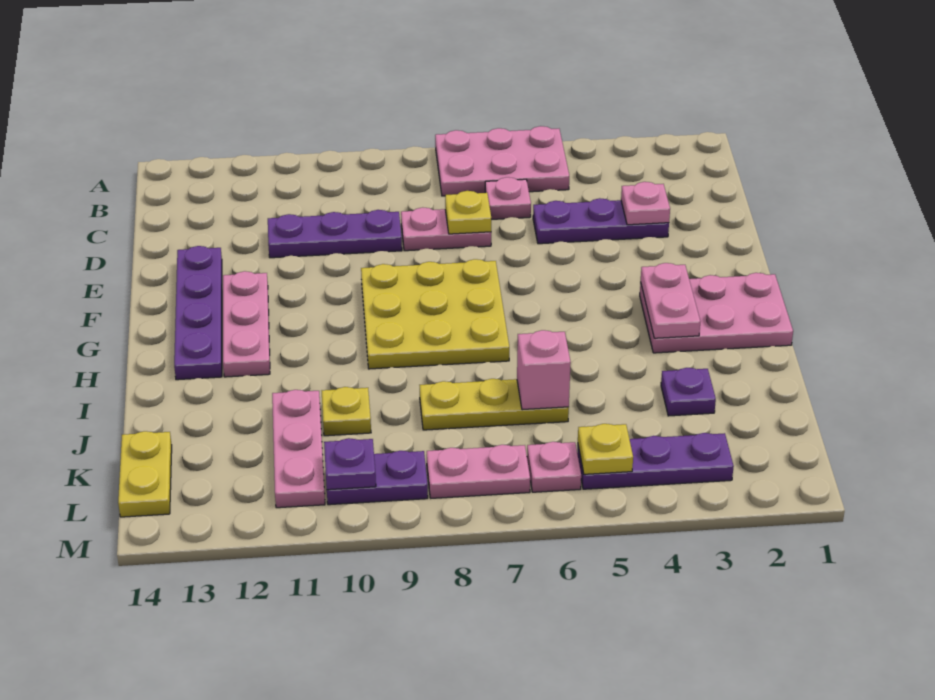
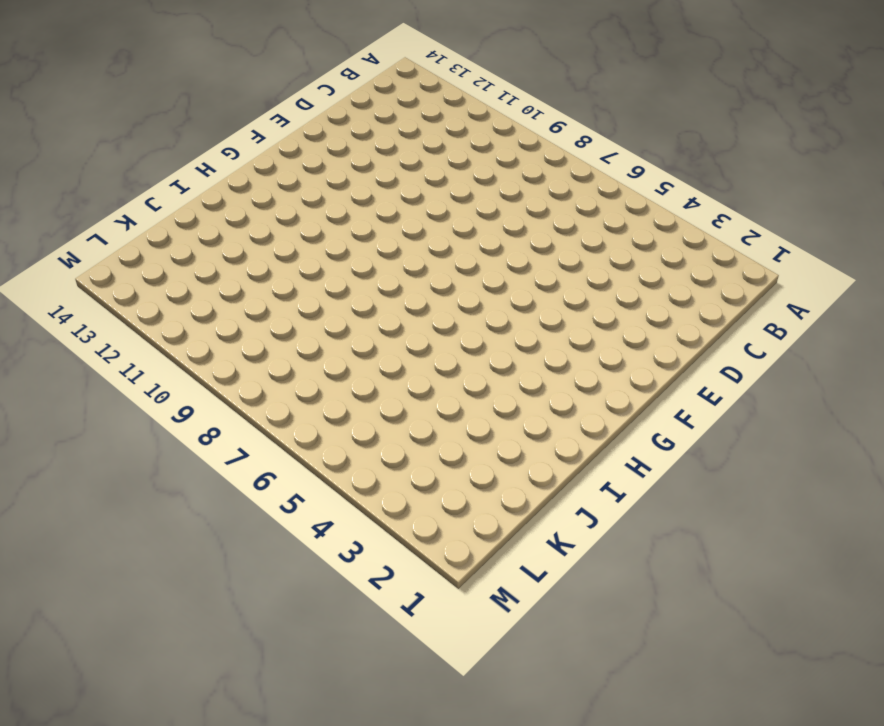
none -> pink 2x3 plate [435,126,569,196]
none -> pink 1x1 plate [485,177,531,219]
none -> purple 1x3 plate [533,198,669,244]

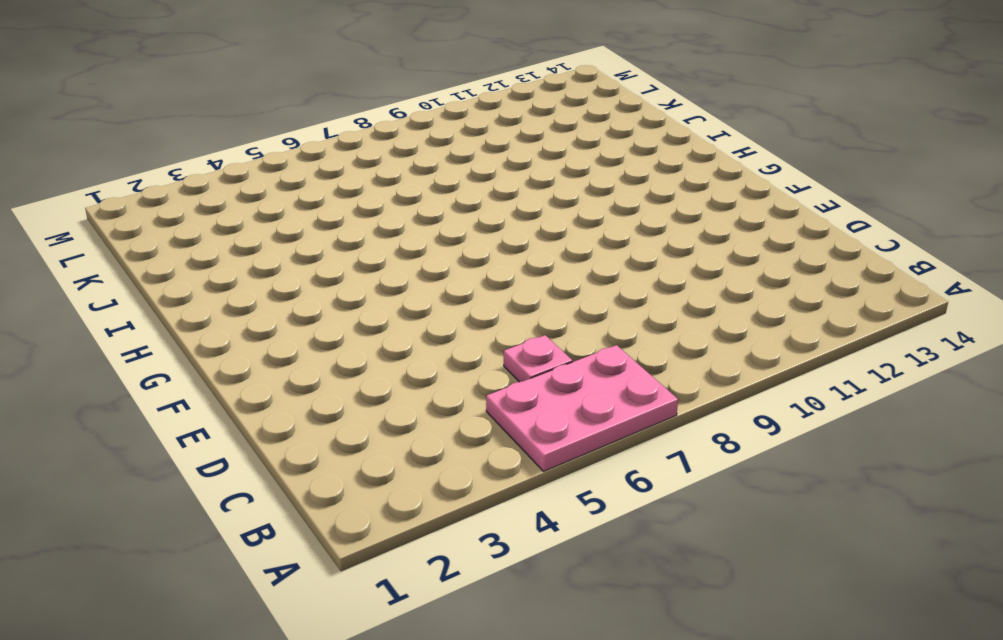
none -> purple 1x3 plate [533,198,669,244]
none -> pink 1x2 plate [401,207,491,251]
none -> purple 1x3 plate [268,210,402,258]

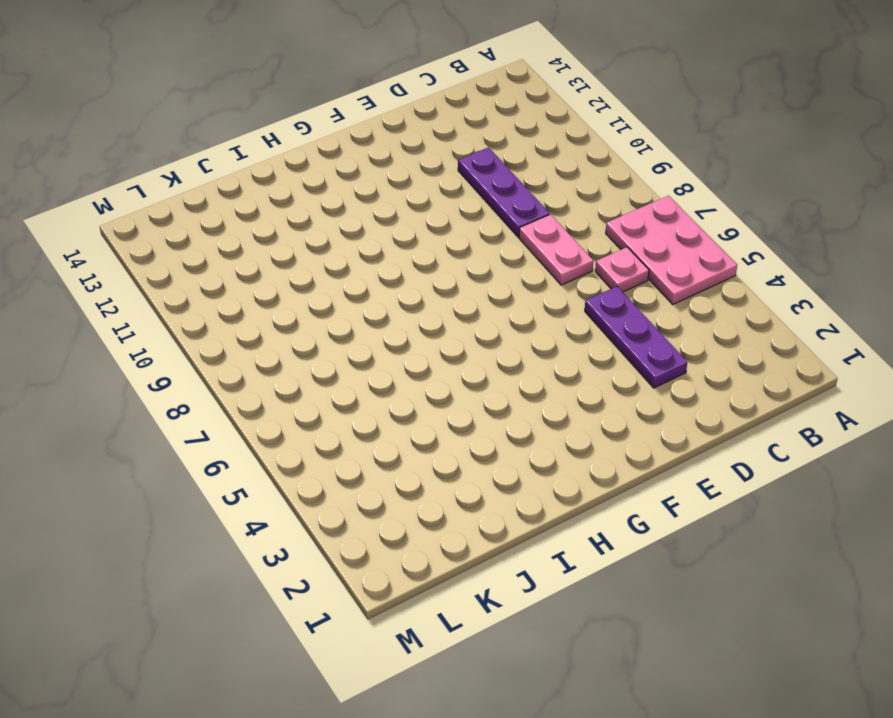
none -> purple 1x4 plate [174,246,222,380]
none -> yellow 3x3 plate [361,259,509,369]
none -> pink 1x3 plate [223,271,270,377]

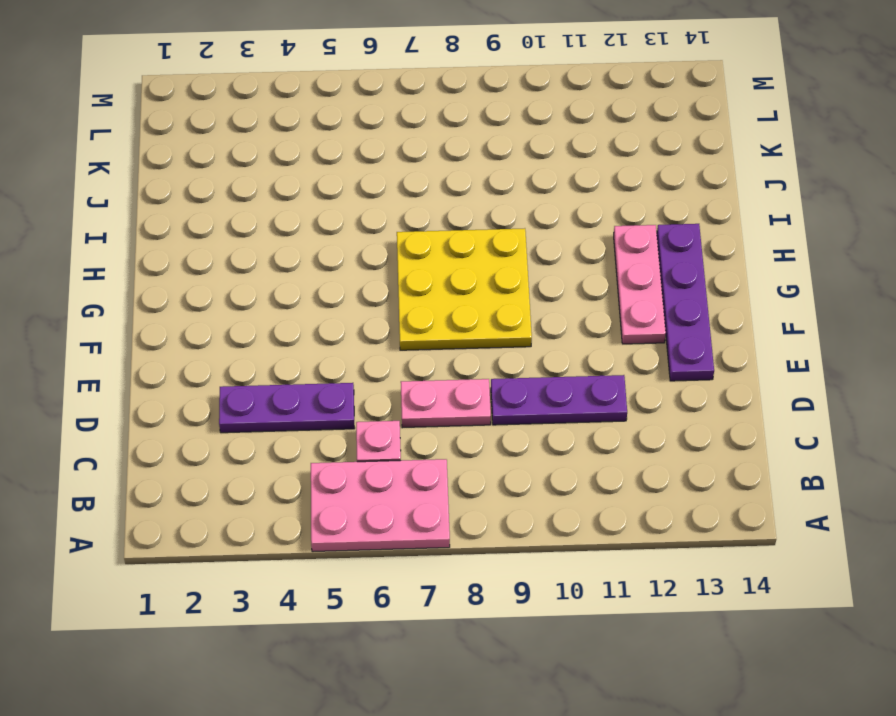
none -> pink 2x3 plate [640,273,793,353]
none -> purple 1x1 plate [661,368,716,416]
none -> yellow 1x3 plate [420,379,569,430]

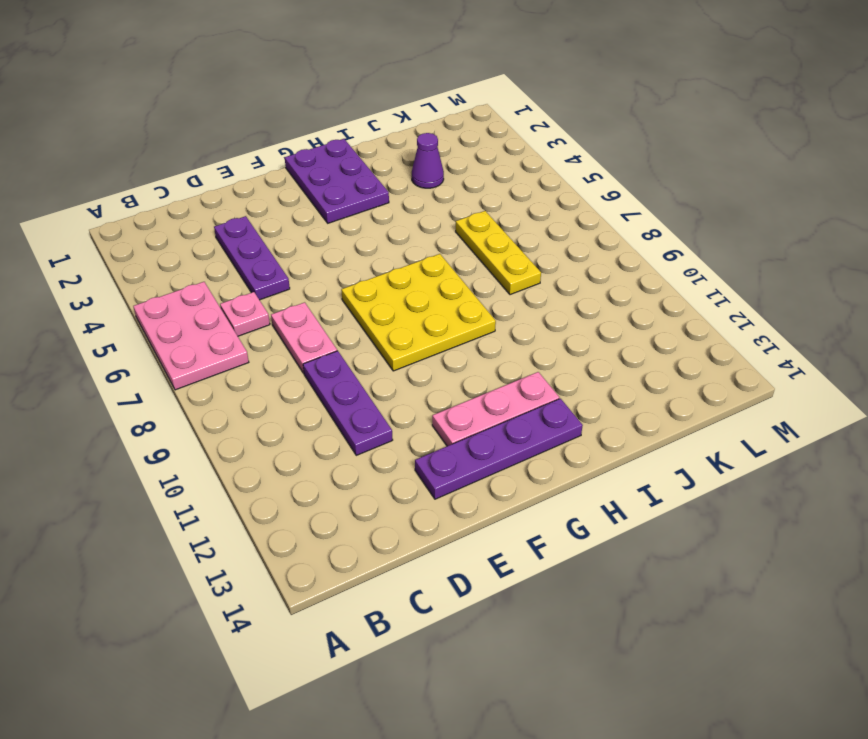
purple 2x3 plate [285,139,389,223] -> pink 2x3 plate [640,273,793,353]
purple 1x1 cone [412,133,444,188] -> purple 1x1 plate [661,368,716,416]
none -> yellow 1x1 plate [322,387,371,436]
none -> pink 1x3 plate [272,390,325,508]
none -> yellow 1x2 plate [118,431,172,517]

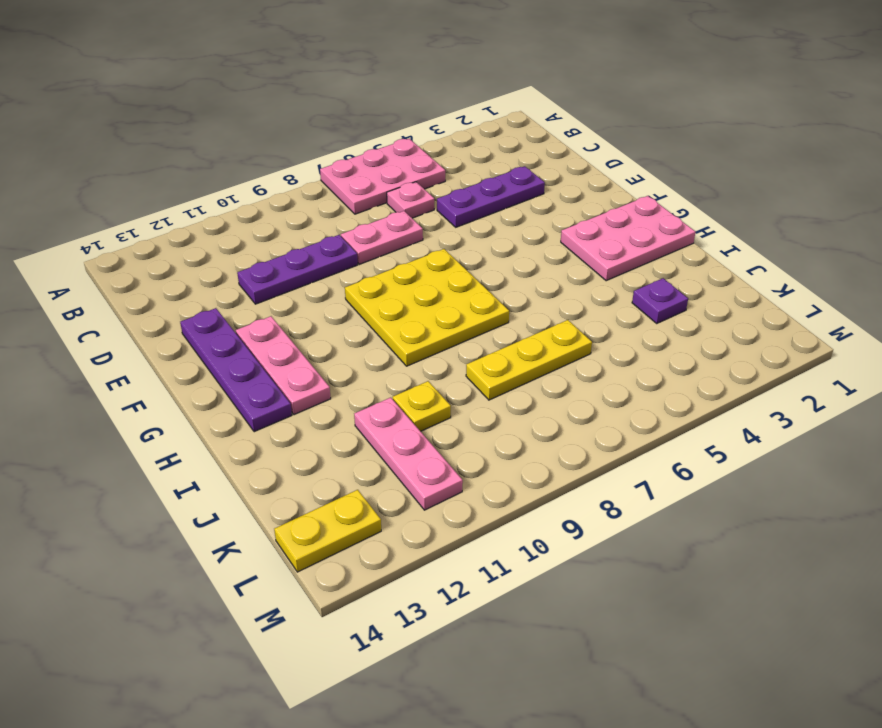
yellow 1x2 plate [274,490,381,572] -> yellow 1x2 plate turned to [118,431,172,517]
none -> purple 1x3 plate [577,433,734,489]
none -> pink 1x1 plate [527,442,581,492]
none -> pink 1x2 plate [427,445,530,498]

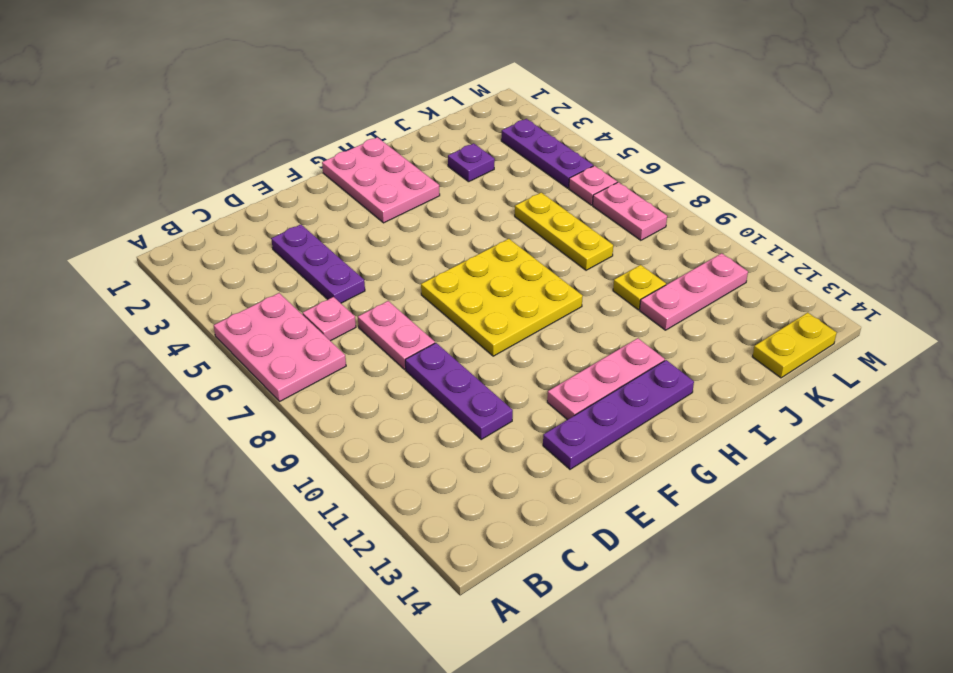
none -> purple 1x2 plate [327,451,428,505]
none -> pink 1x1 plate [621,182,670,225]
none -> yellow 1x1 plate [445,191,491,234]

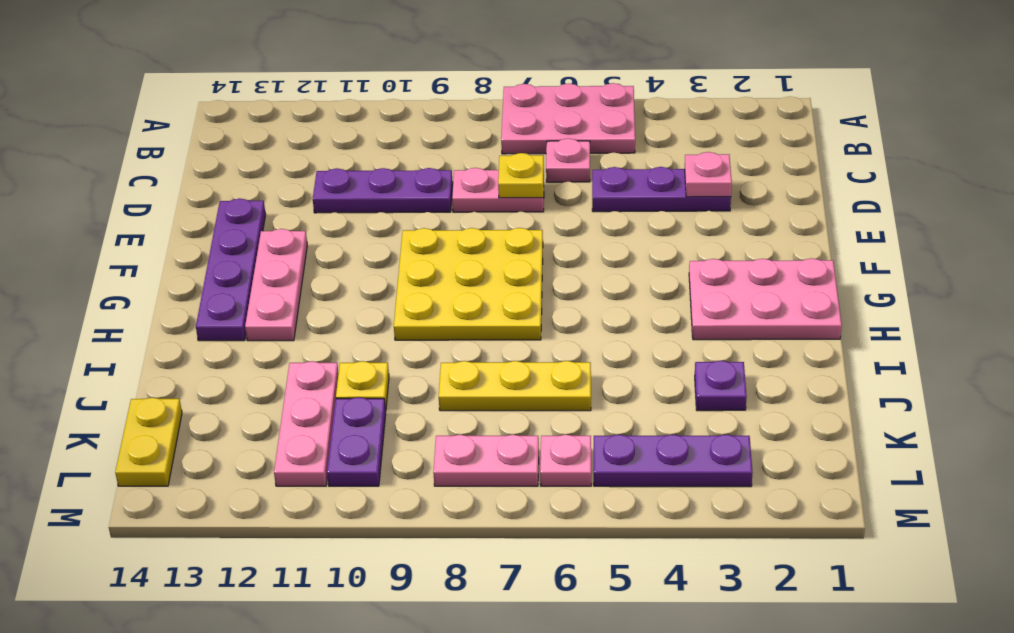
purple 1x2 plate [327,397,386,486] -> purple 1x2 plate turned to [327,451,428,505]
none -> pink 1x2 plate [641,263,700,338]
none -> pink 1x1 brick [517,330,571,410]
none -> yellow 1x1 plate [578,424,633,474]

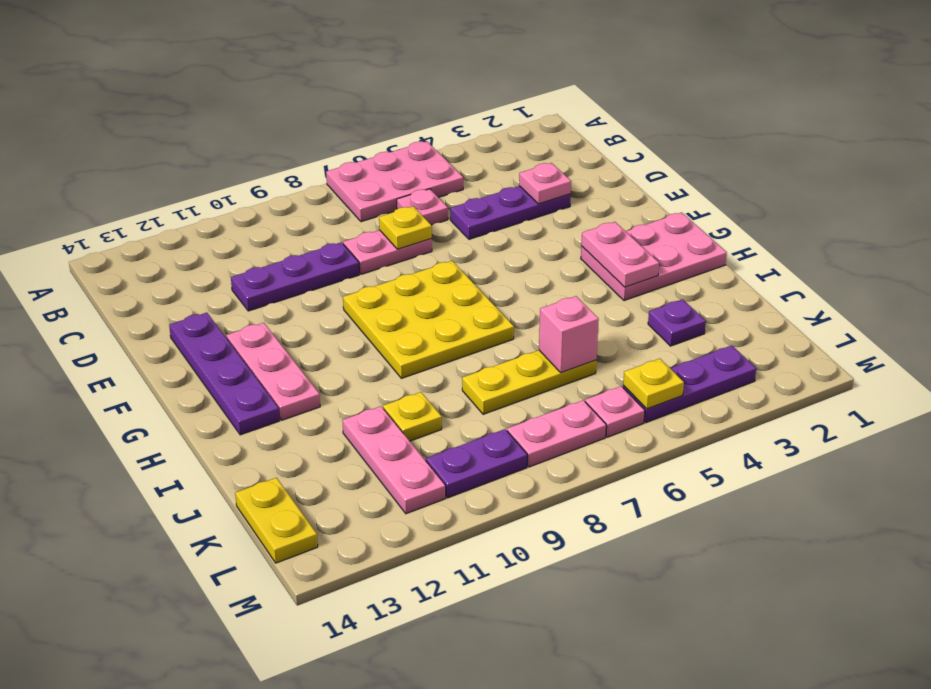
none -> purple 1x1 plate [324,438,376,490]

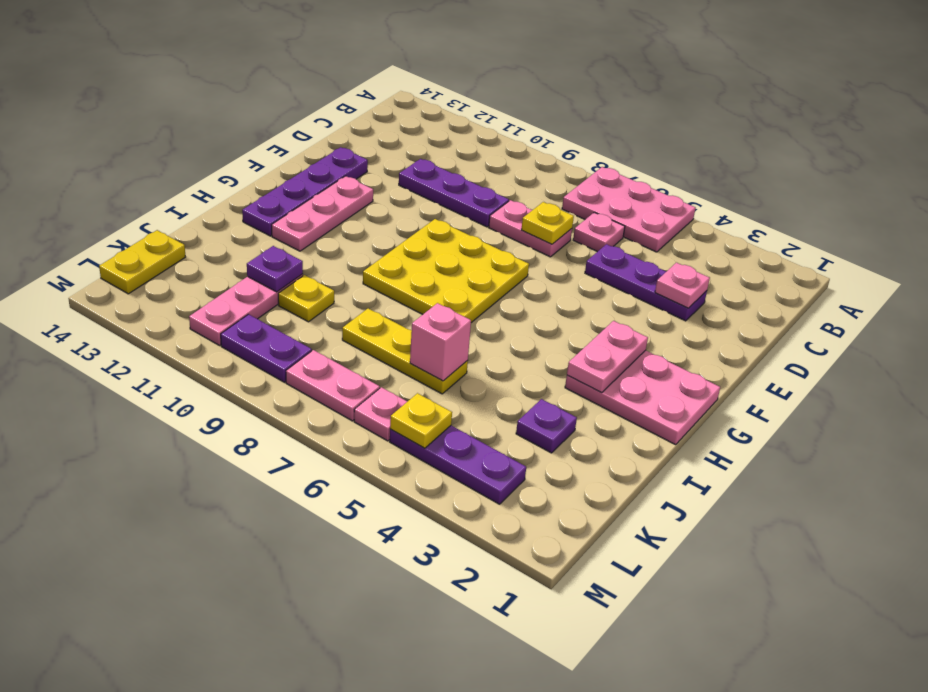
purple 1x1 plate [247,246,303,292] -> purple 1x1 plate moved to [324,438,376,490]

